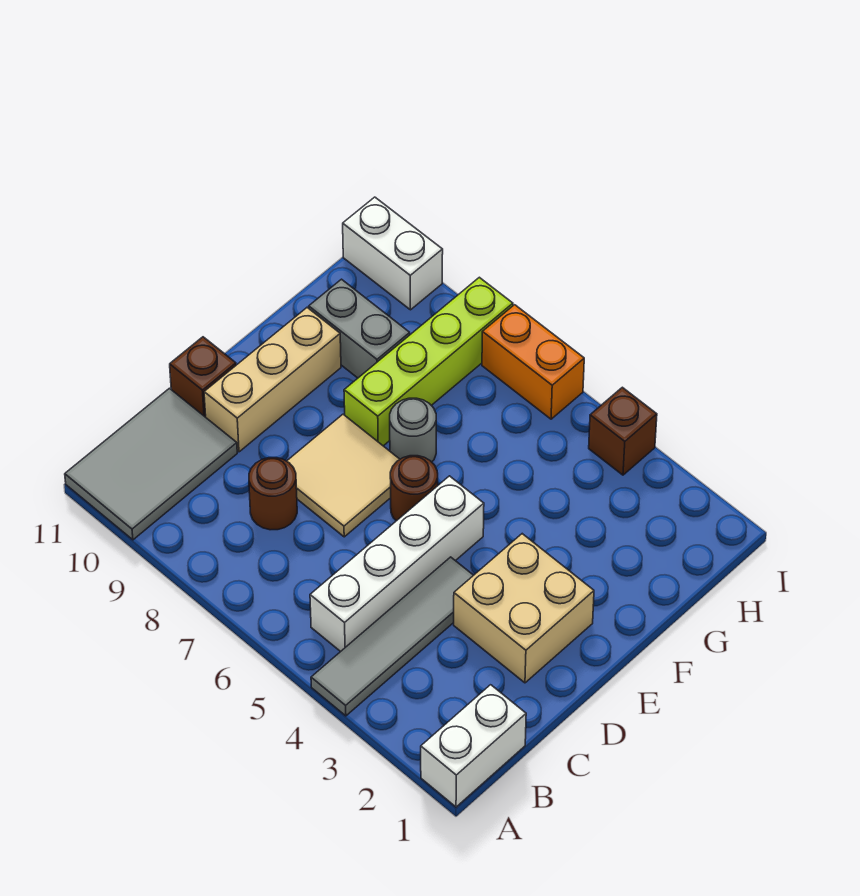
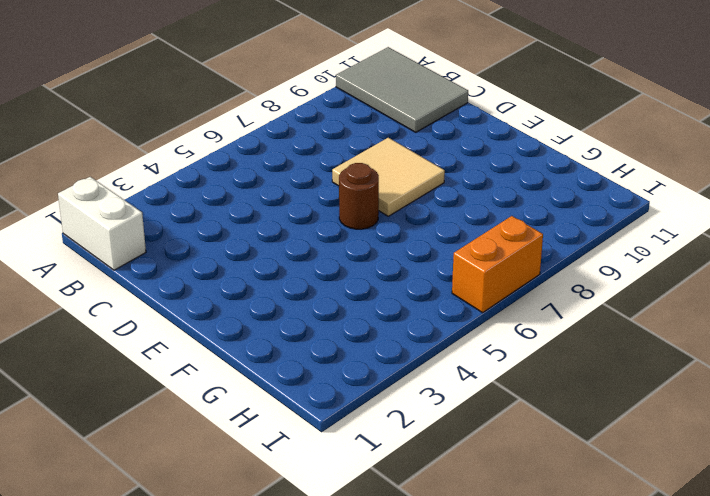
none -> grey 1x4 tile [311,557,473,716]
none -> white 1x4 brick [310,476,484,652]
none -> brown 1x1 round brick [249,458,297,530]

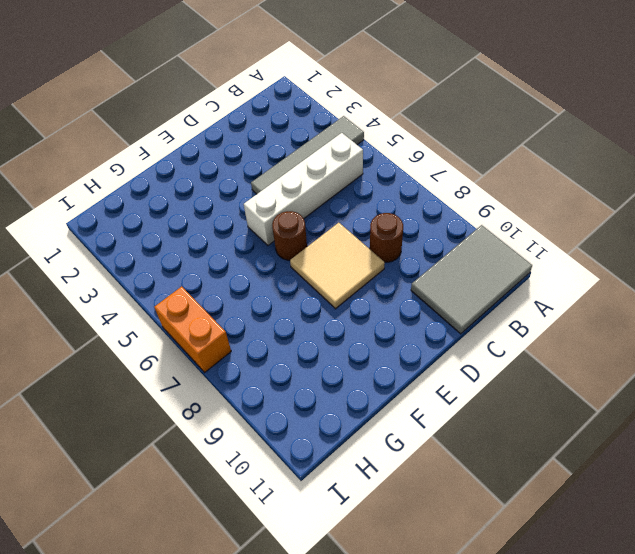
none -> white 1x2 brick [421,685,526,807]
none -> tan 2x2 brick [454,534,594,683]
none -> tan 1x3 brick [204,308,341,452]

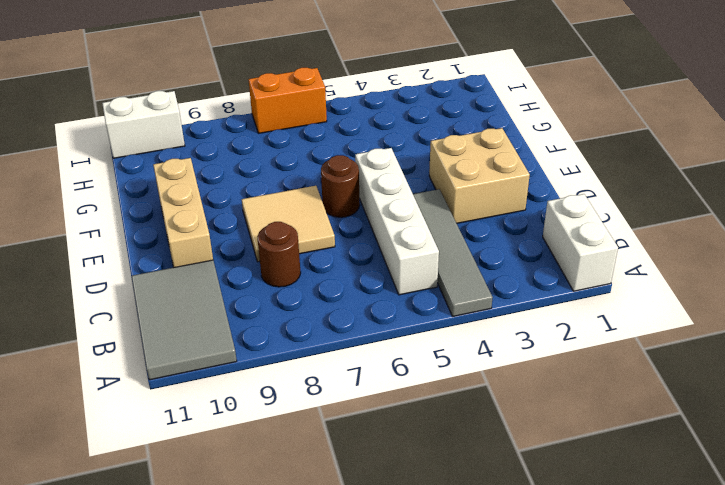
none -> brown 1x1 brick [170,337,236,417]
none -> grey 1x1 round brick [390,398,436,462]
none -> lime 1x4 brick [344,277,513,446]

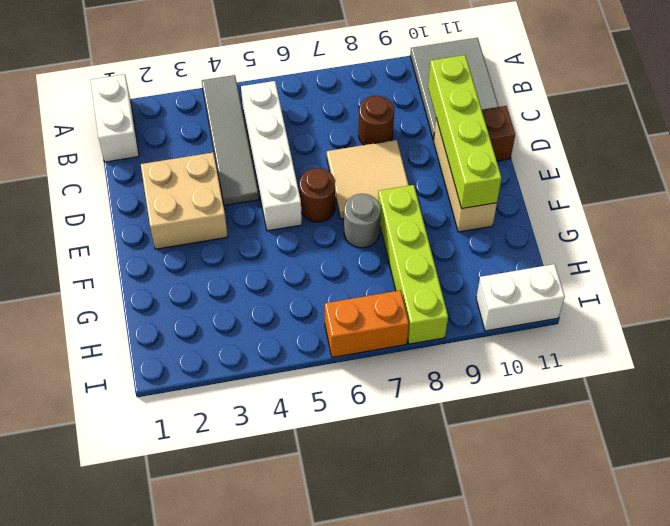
lime 1x4 brick [428,55,502,209] -> none
none -> grey 1x2 brick [309,279,410,378]
none -> brown 1x1 brick [589,387,657,475]

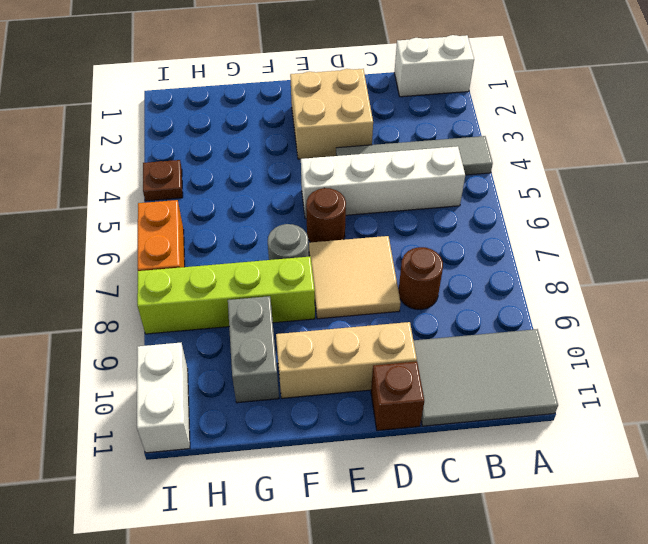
brown 1x1 plate [143,160,183,201] -> brown 1x1 brick [589,387,657,475]

